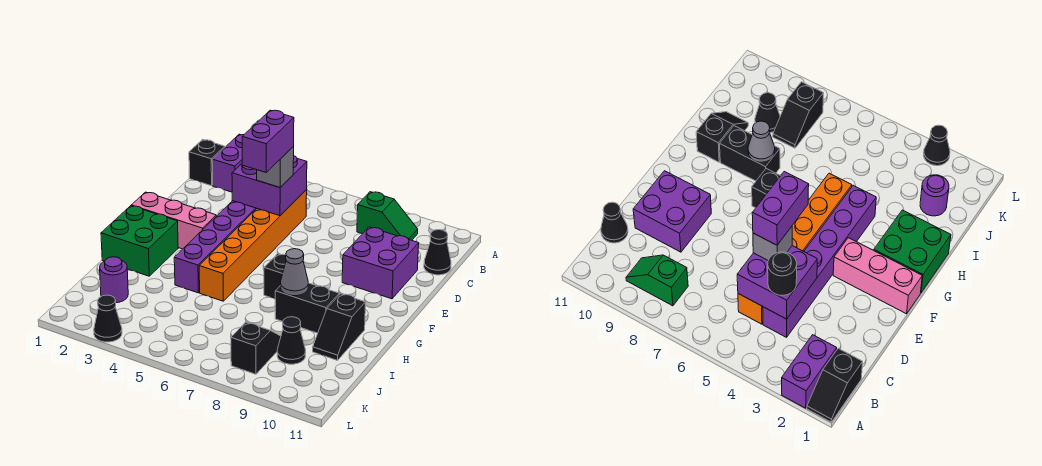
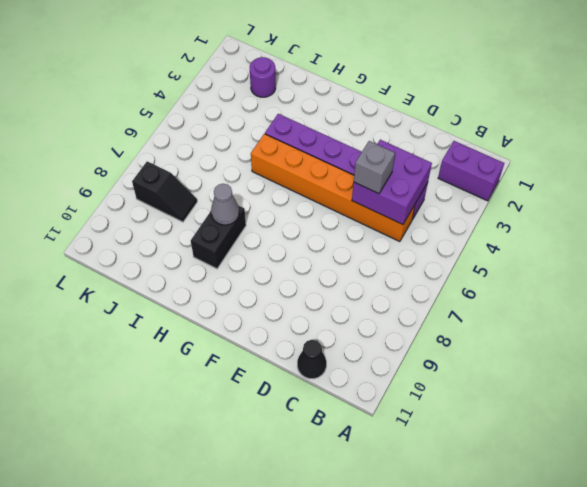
none -> black 1x2 slope [189,139,225,186]
none -> green 1x2 slope [357,192,418,240]
none -> purple 2x2 brick [342,227,419,299]

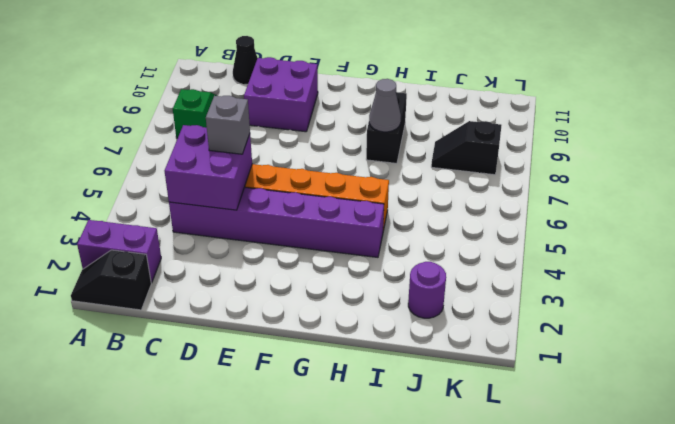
none -> pink 1x3 brick [131,192,216,249]
none -> green 2x2 brick [101,206,178,276]
none -> black 1x1 brick [264,254,286,299]

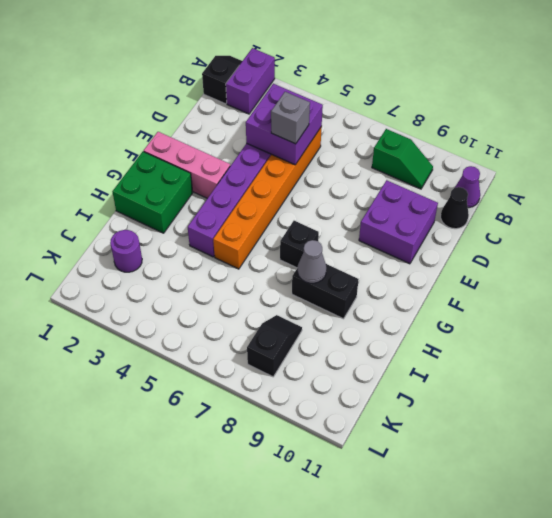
purple 1x1 cone [455,166,480,208] -> none
none -> black 1x2 slope [313,294,366,360]
none -> black 1x1 cone [277,317,306,364]
none -> black 1x1 cone [94,295,122,342]

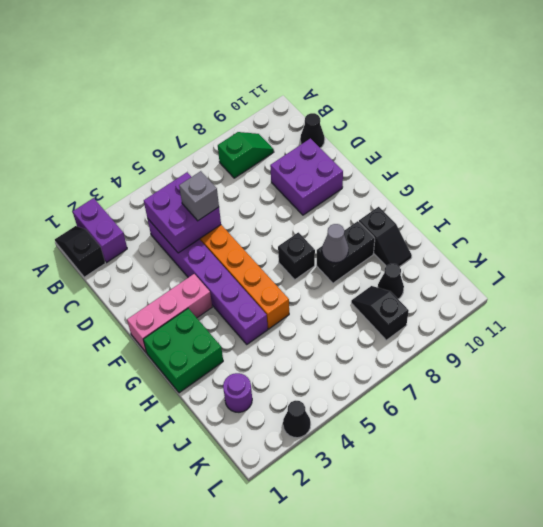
none -> black 1x1 round brick [768,252,797,295]
none -> purple 1x2 brick [242,110,294,172]

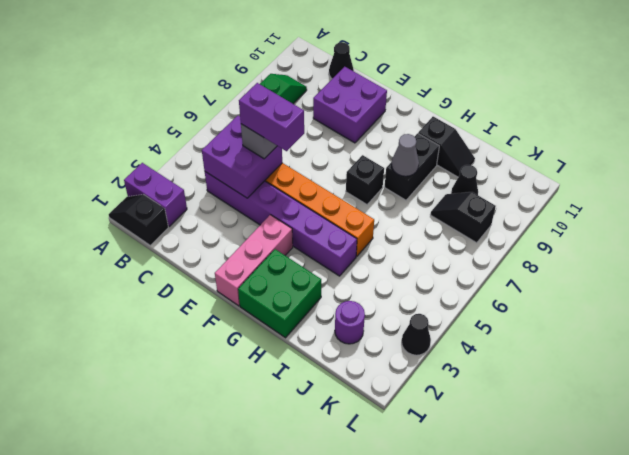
none -> black 1x1 round brick [768,252,797,295]

